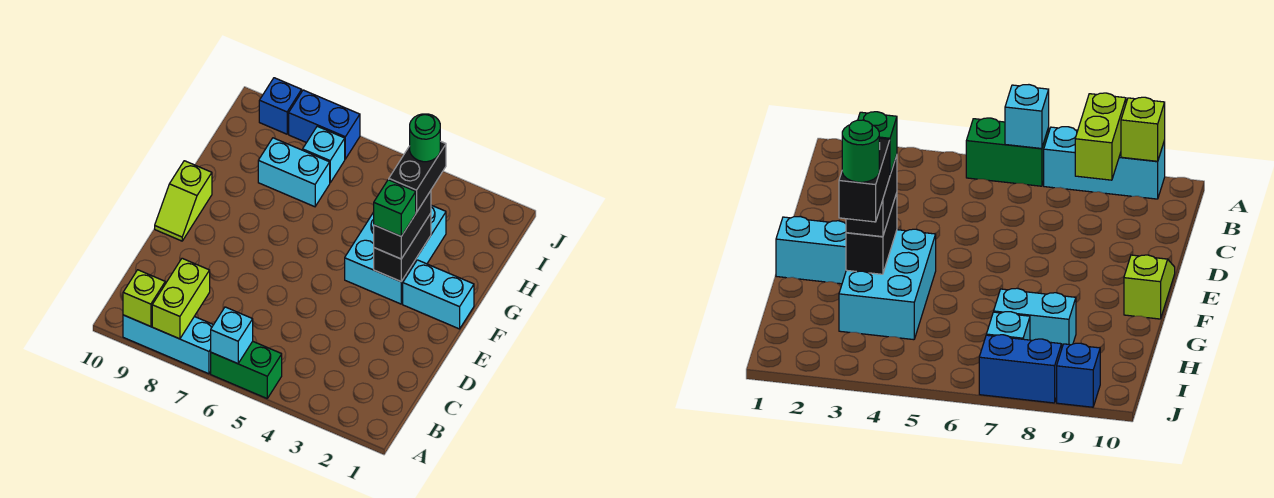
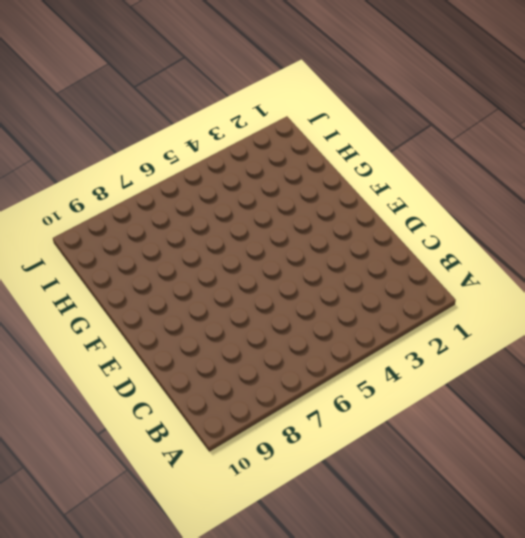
none -> green 1x2 brick [211,341,282,398]
none -> cyan 1x3 brick [123,315,213,374]
none -> lime 1x2 slope [155,161,212,241]

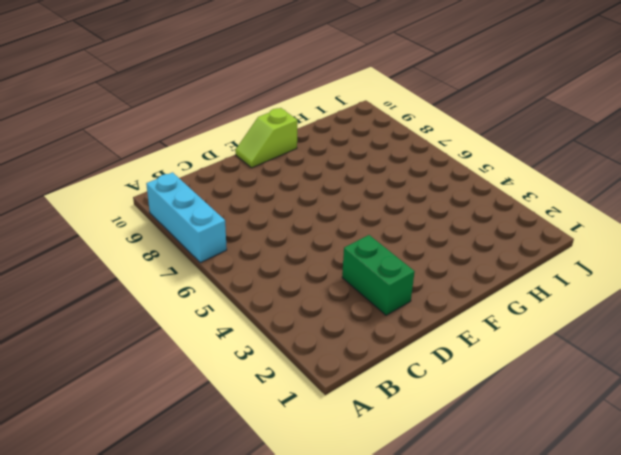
green 1x2 brick [342,235,415,315] -> green 1x2 brick moved to [211,341,282,398]
none -> cyan 1x2 brick [403,260,474,329]
none -> cyan 2x3 brick [345,205,446,304]
none -> cyan 1x2 brick [258,138,330,207]

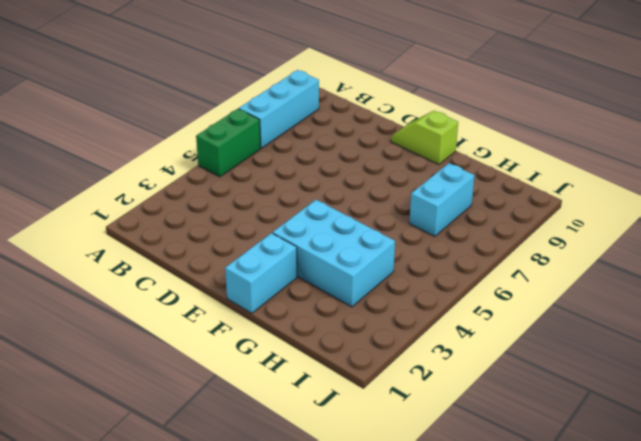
none -> cyan 1x1 brick [303,126,345,183]
none -> blue 1x2 brick [289,90,360,159]
none -> blue 1x1 brick [259,78,302,134]

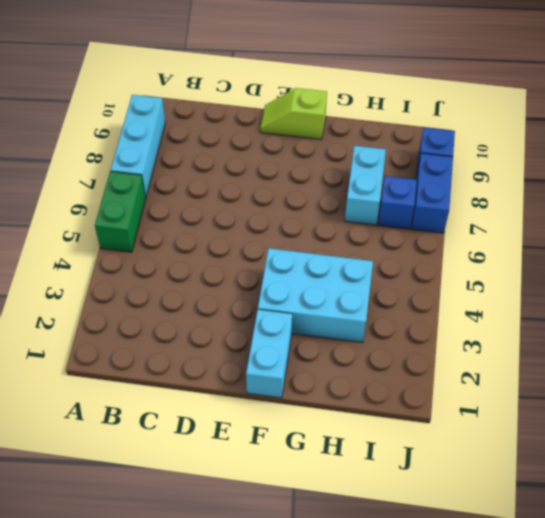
blue 1x1 brick [378,176,417,229] -> cyan 1x1 brick [303,126,345,183]
none -> cyan 1x1 brick [211,307,253,364]
none -> lime 1x2 brick [152,258,210,339]
none -> lime 1x1 brick [123,270,165,327]

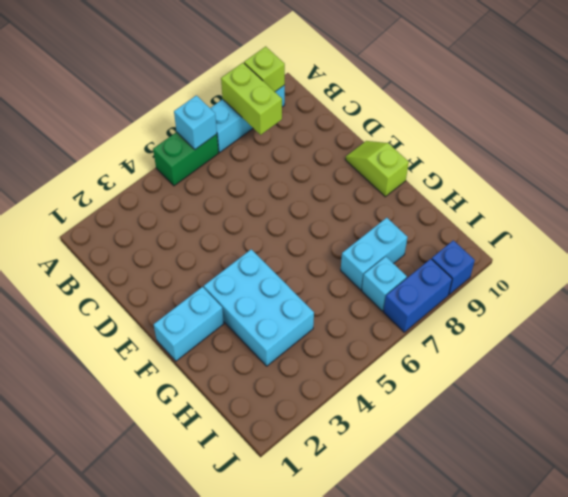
none -> black 1x2 brick [374,213,431,281]
none -> black 1x2 brick [374,191,431,259]
none -> green 1x1 brick [374,180,416,236]

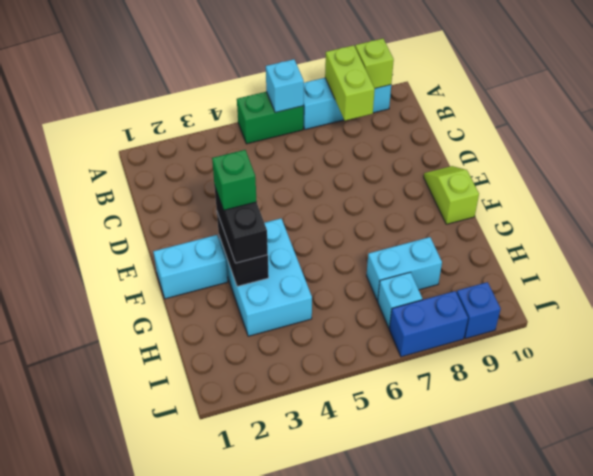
none -> black 1x2 brick [389,141,446,213]
none -> green 1x1 round brick [410,114,440,162]

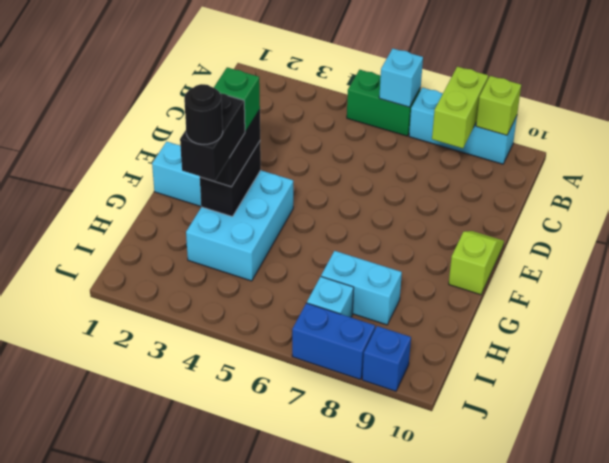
black 1x1 round brick [184,84,223,144] -> green 1x1 round brick [410,114,440,162]

